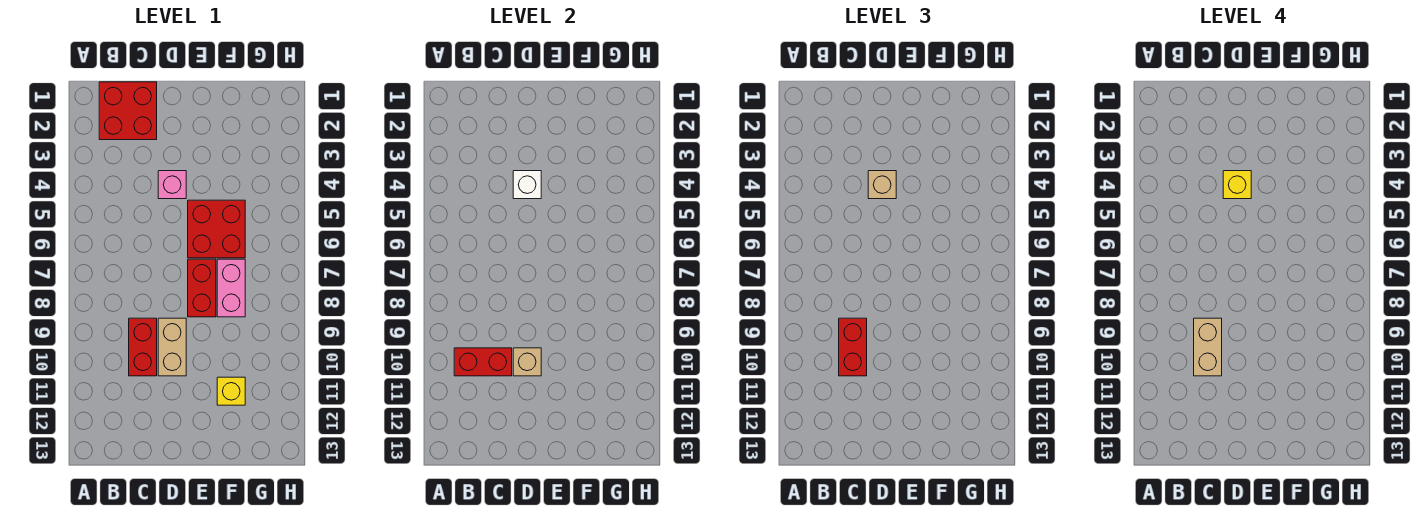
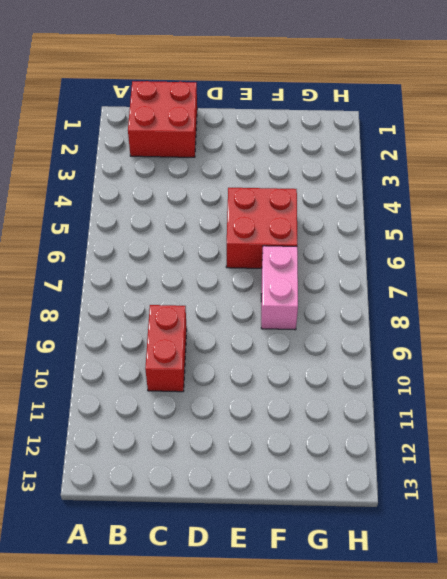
none -> pink 1x1 brick [158,171,186,199]
none -> tan 1x2 brick [158,318,186,376]
none -> red 1x2 brick [188,259,216,317]

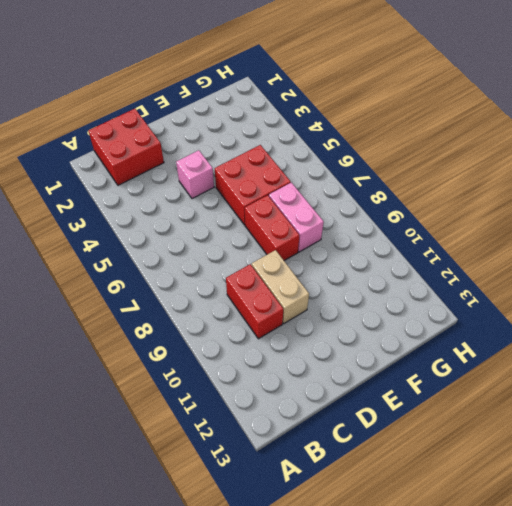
none -> yellow 1x1 brick [217,377,245,405]
none -> red 1x2 brick [454,348,512,376]
none -> white 1x1 brick [513,171,541,199]

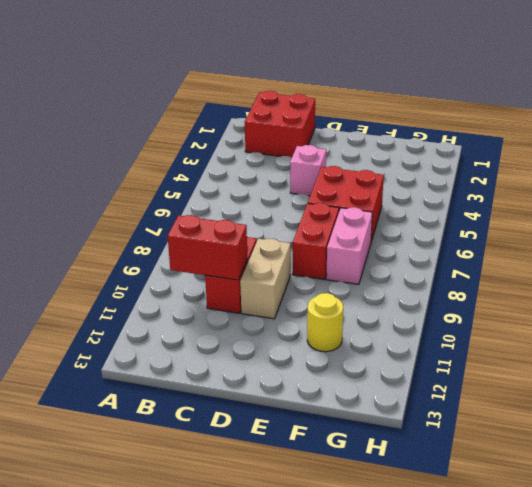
yellow 1x1 round brick [307,293,343,352] -> yellow 1x1 brick [217,377,245,405]
none -> white 1x1 brick [513,171,541,199]
none -> tan 1x1 brick [513,348,541,376]
none -> red 1x2 brick [839,318,867,376]

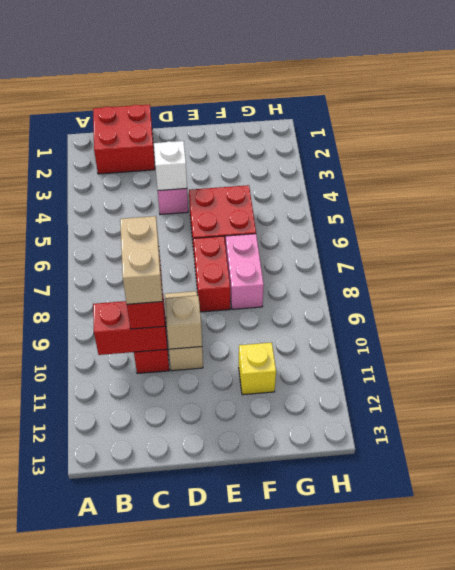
none -> tan 1x1 brick [868,171,896,199]
none -> yellow 1x1 brick [1223,171,1251,199]

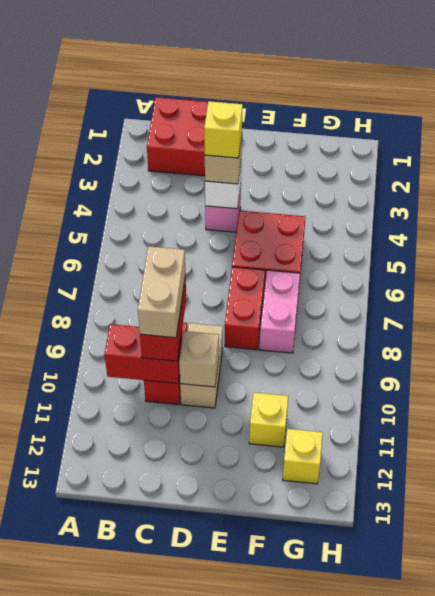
yellow 1x1 brick [283,429,323,484] -> none

